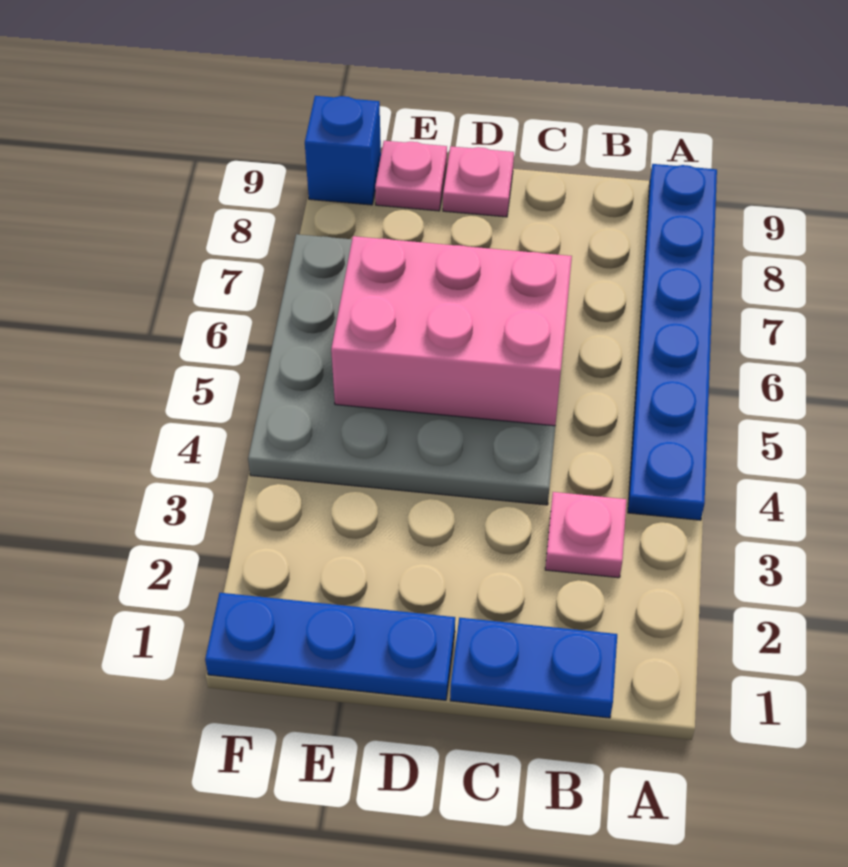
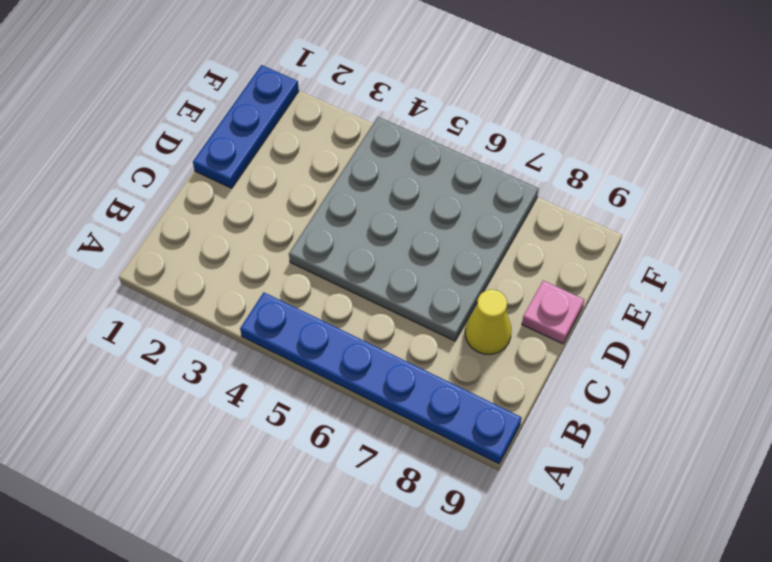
yellow 1x1 cone [465,290,511,354] -> none
none -> blue 1x2 plate [450,618,617,718]
none -> pink 1x1 plate [545,492,626,578]

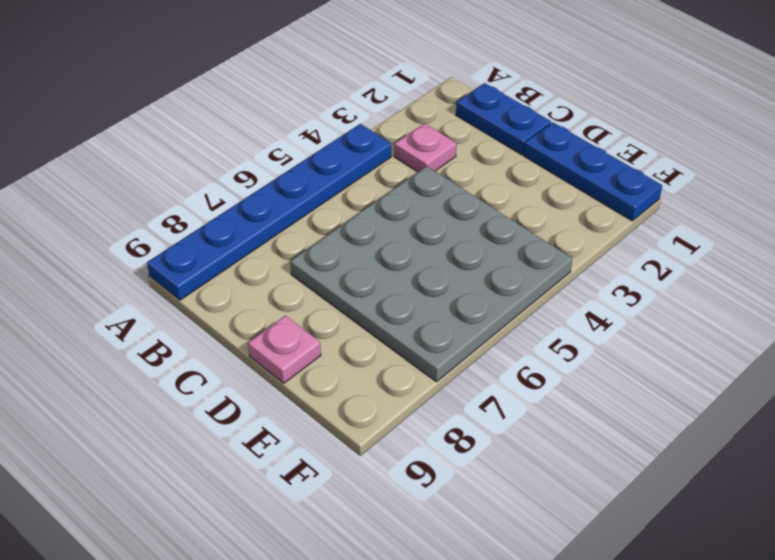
none -> pink 1x1 plate [375,141,447,211]
none -> blue 1x1 brick [305,96,381,205]

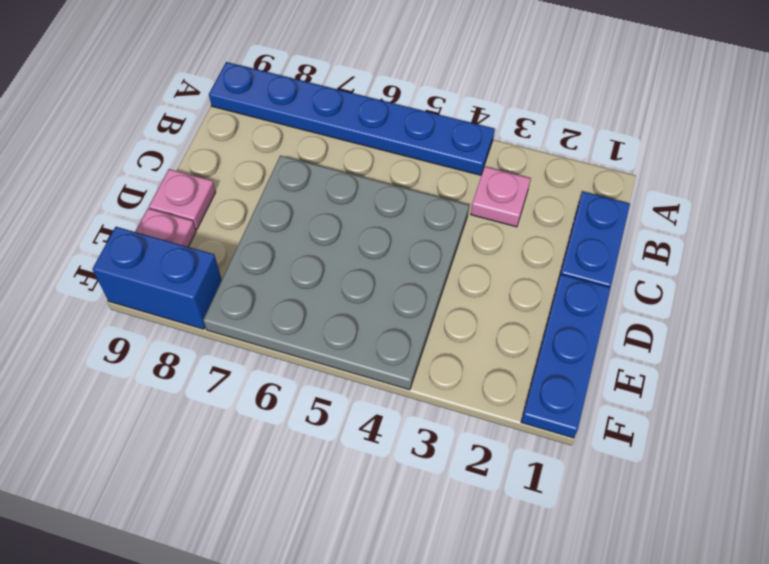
blue 1x2 brick [92,227,222,329] -> blue 1x1 brick [305,96,381,205]
none -> pink 2x3 brick [331,236,572,426]

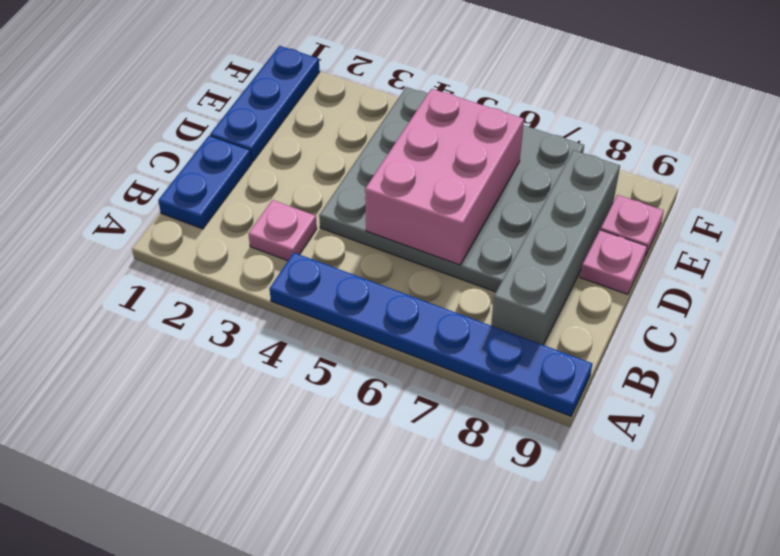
grey 1x4 brick [491,150,620,345] -> none
none -> blue 1x1 brick [305,96,381,205]

